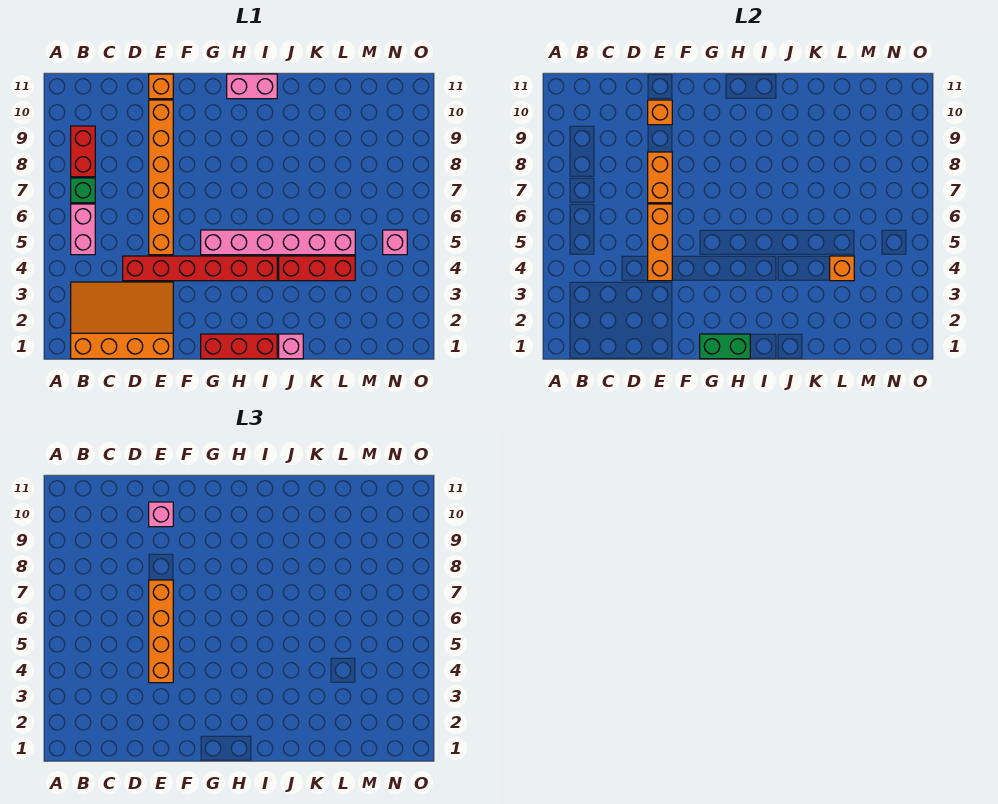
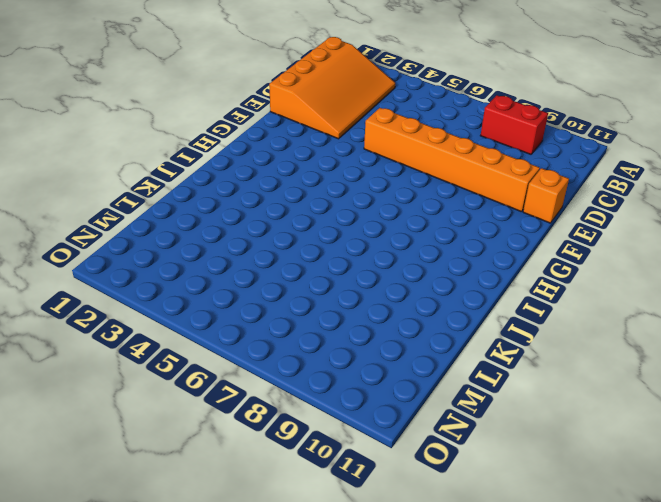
none -> pink 1x2 brick [71,204,95,255]
none -> green 1x1 brick [71,178,95,203]
none -> red 1x6 brick [123,256,277,281]

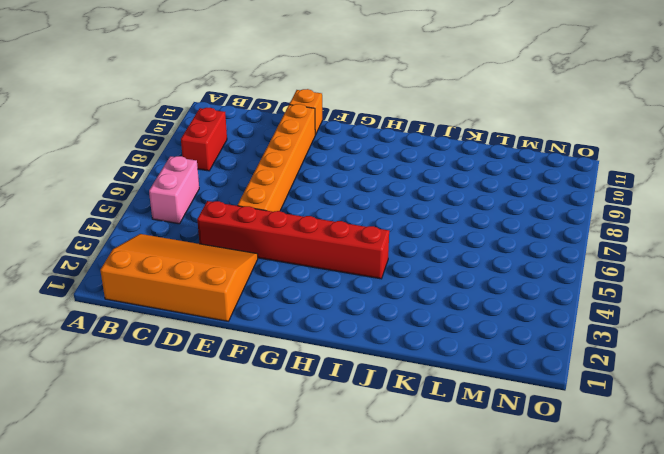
none -> green 1x1 brick [71,178,95,203]
none -> red 1x3 brick [201,334,277,359]
none -> pink 1x6 brick [201,230,355,255]

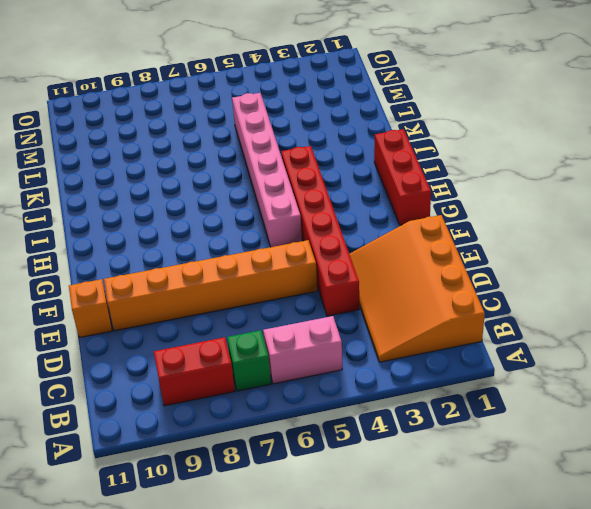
none -> pink 1x2 brick [227,74,277,99]
none -> pink 1x1 brick [279,334,303,359]
none -> red 1x3 brick [279,256,355,281]

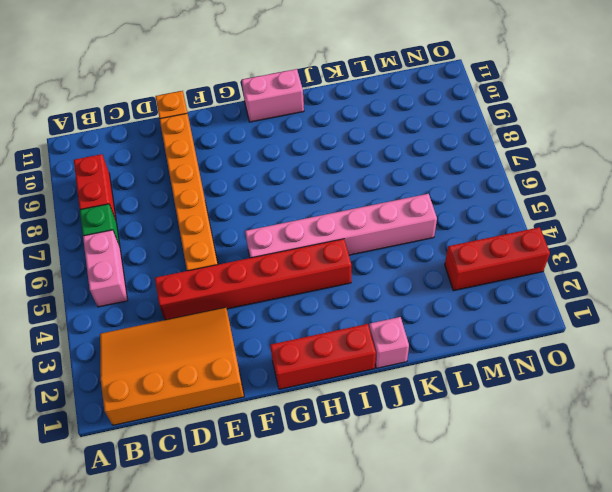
red 1x3 brick [445,227,550,291] -> red 1x3 brick moved to [279,256,355,281]
none -> pink 1x1 brick [383,230,407,255]
none -> orange 1x3 brick [648,204,672,281]
none -> orange 1x2 brick [648,152,672,203]

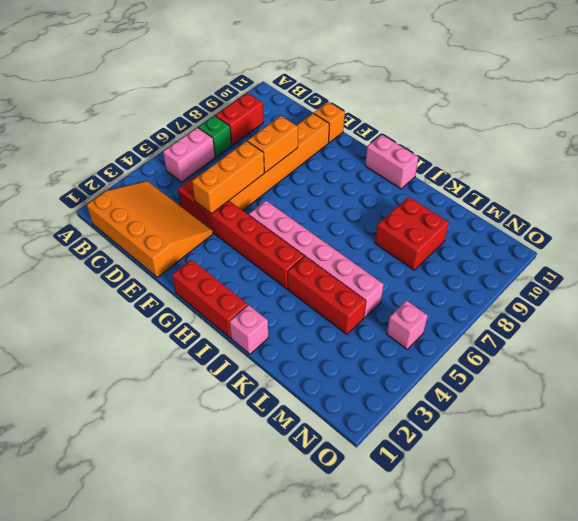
red 2x2 brick [375,197,449,270] -> none
none -> orange 1x1 brick [648,100,672,125]
none -> green 1x2 brick [700,334,750,359]
none -> orange 1x1 brick [830,256,854,281]

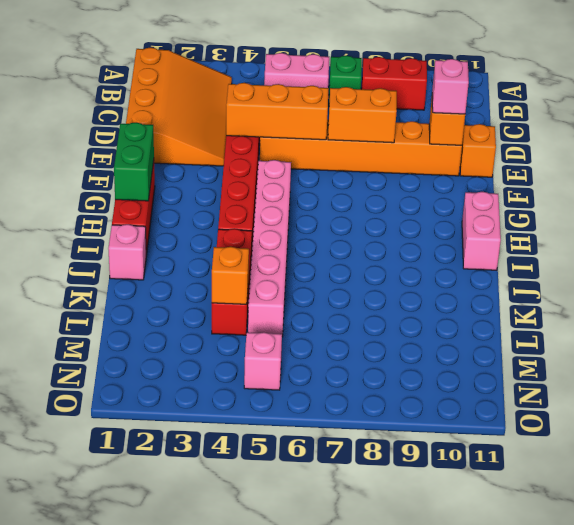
none -> orange 1x4 brick [149,580,173,683]

